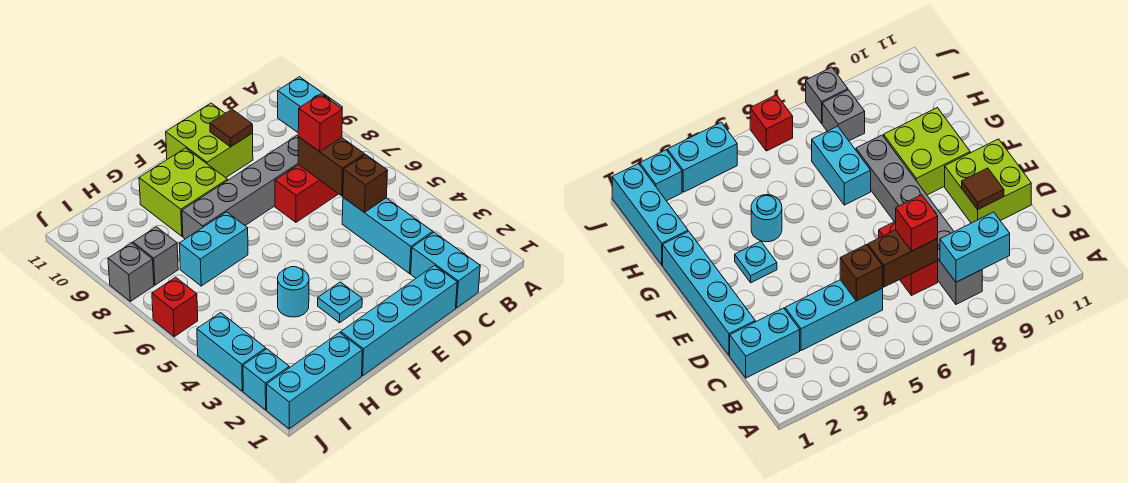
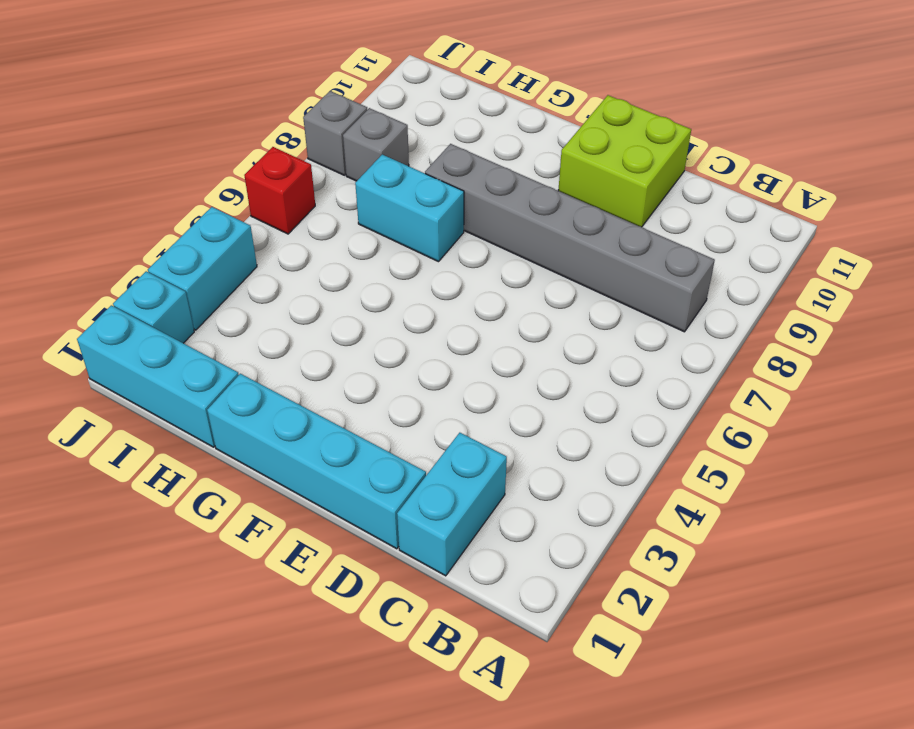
none -> cyan 1x3 brick [342,197,433,273]
none -> red 1x2 brick [275,165,338,222]
none -> cyan 1x1 plate [318,282,362,323]

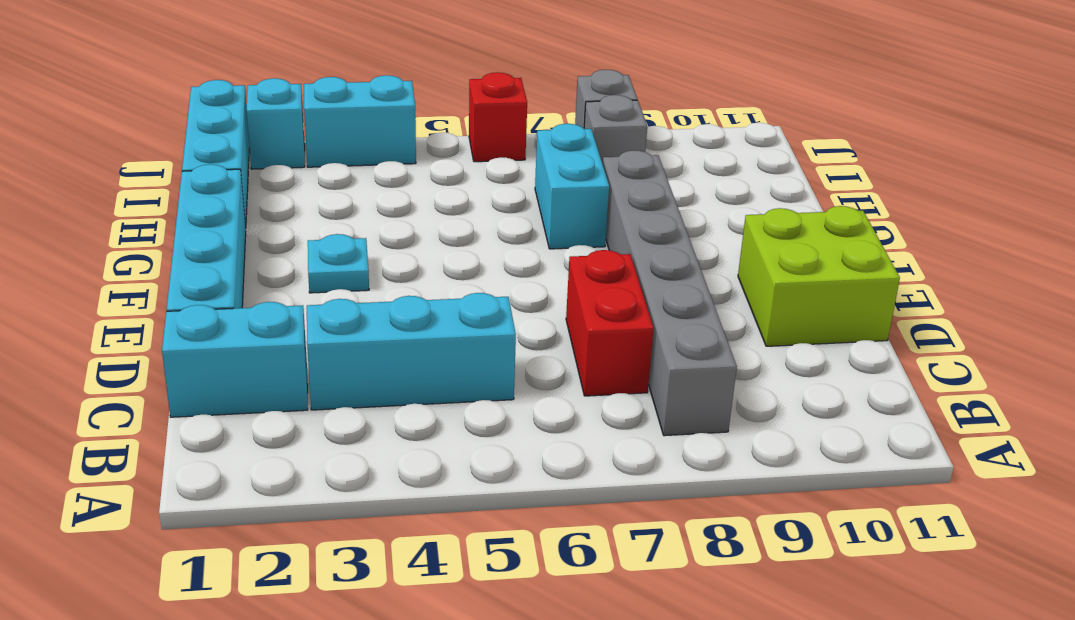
none -> lime 2x2 brick [139,148,228,236]
none -> cyan 1x1 round brick [278,267,309,317]
none -> cyan 1x2 brick [278,77,342,132]

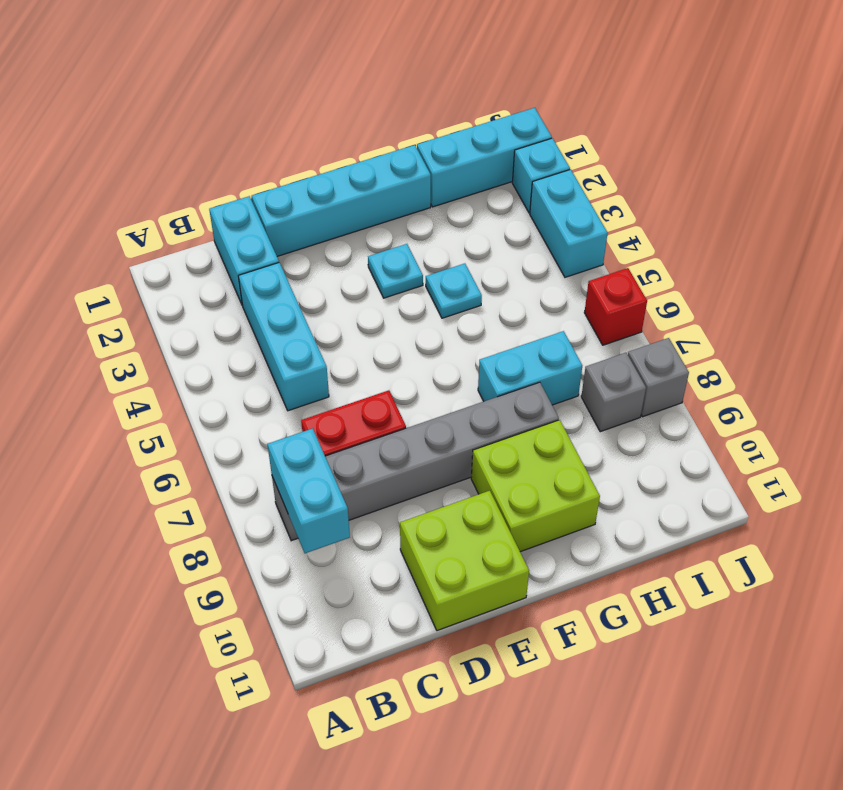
cyan 1x1 plate [426,264,482,318] -> cyan 1x1 round brick [278,267,309,317]
none -> brown 1x1 brick [343,155,388,212]
none -> brown 1x2 brick [298,137,365,196]
none -> brown 1x1 tile [210,109,253,147]

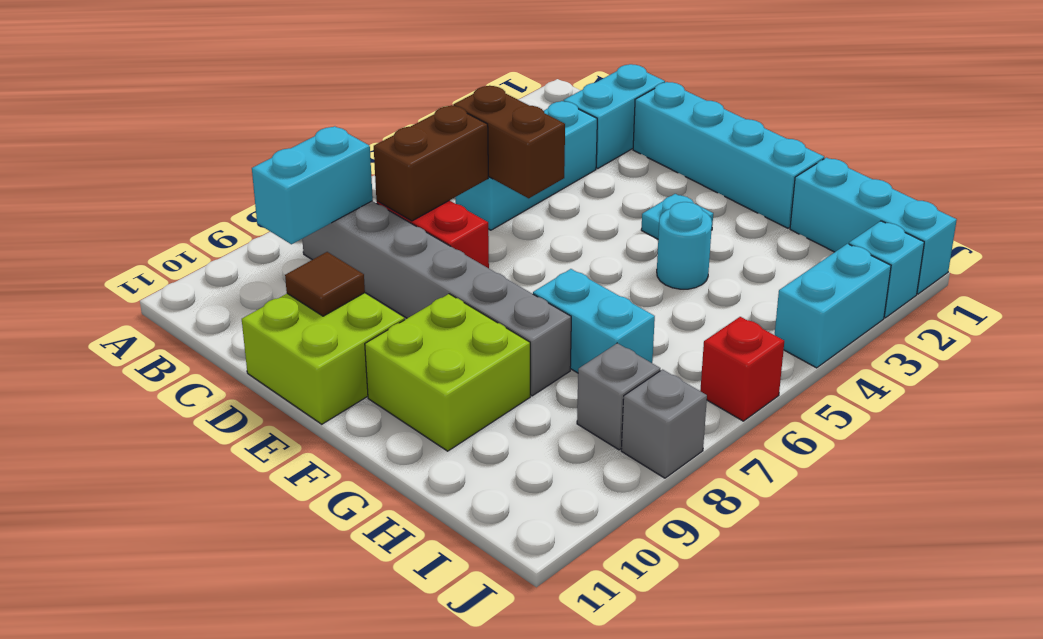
brown 1x2 brick [453,86,565,198] -> brown 1x1 brick [343,155,388,212]
none -> red 1x1 brick [298,94,342,152]

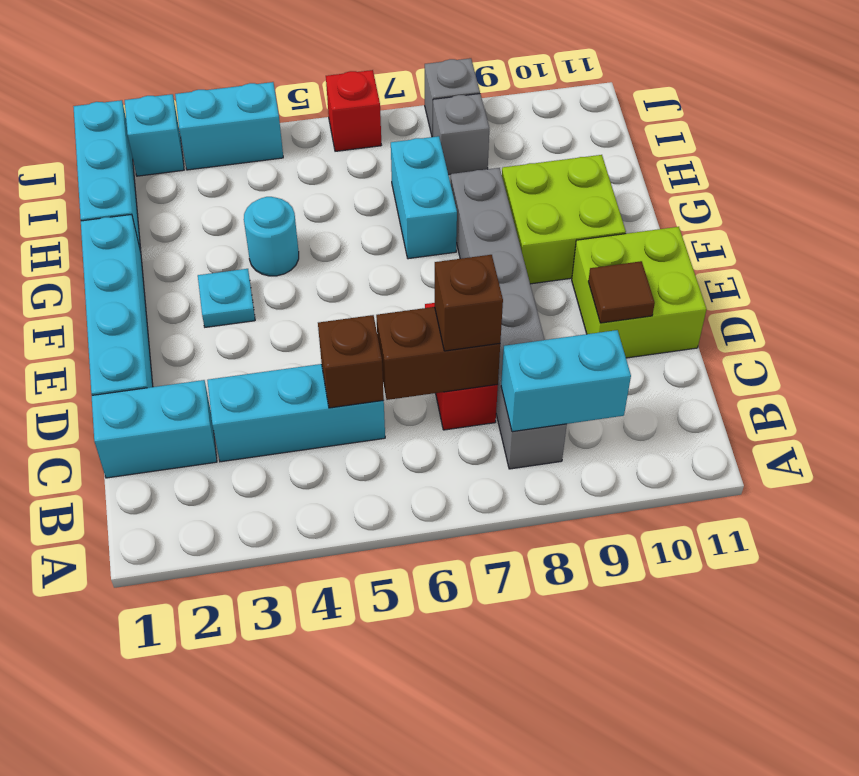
brown 1x1 brick [435,255,503,351] -> red 1x1 brick [298,94,342,152]

